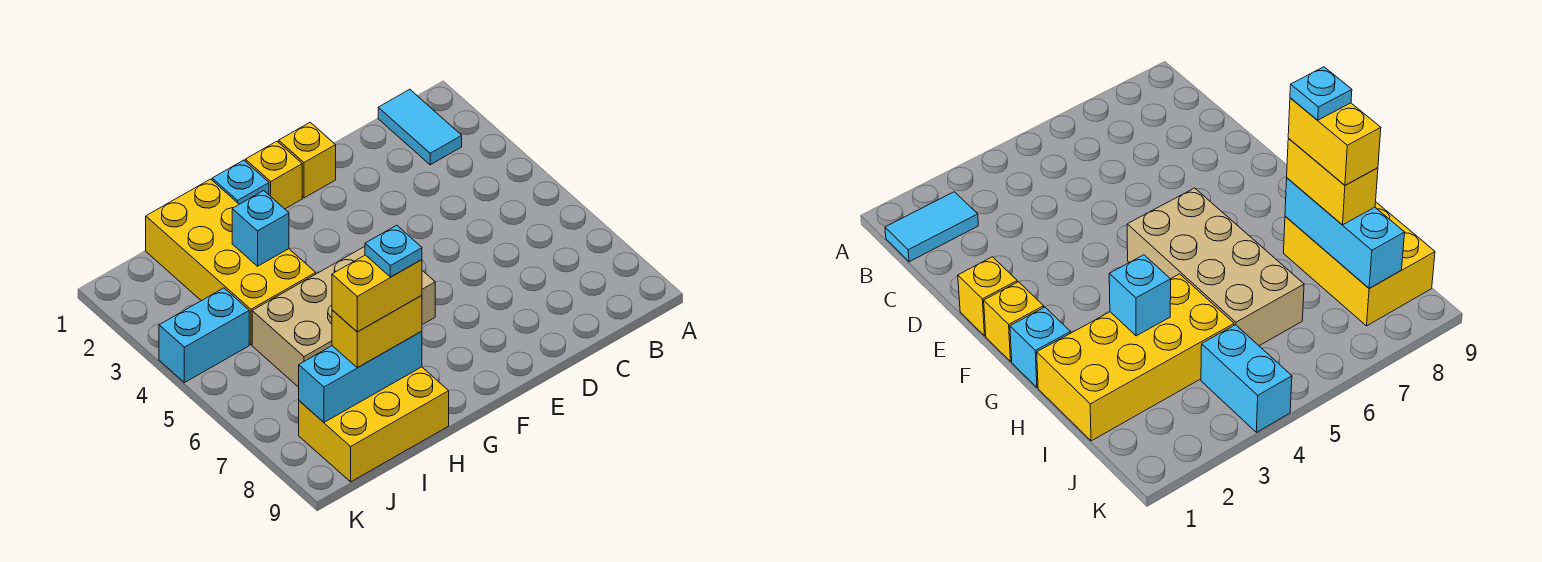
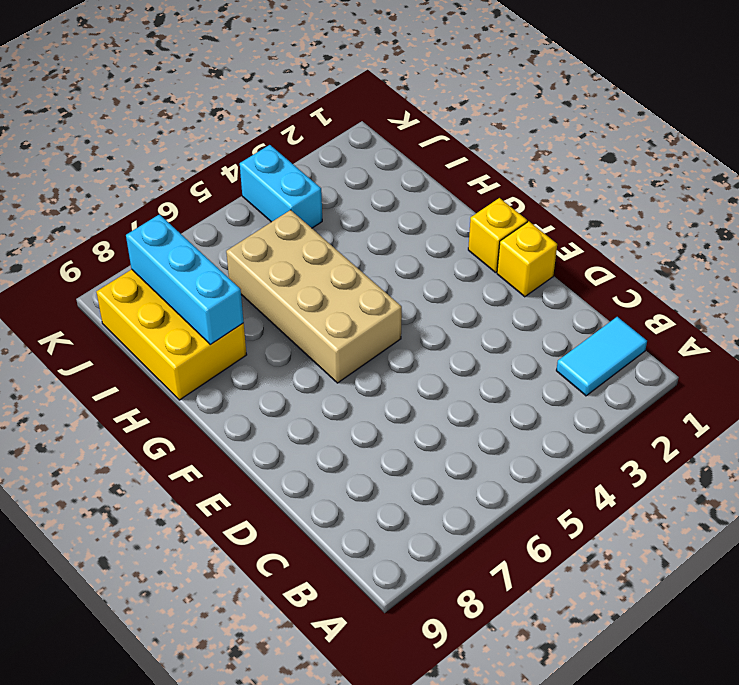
none -> cyan 1x1 brick [212,160,269,204]
none -> yellow 2x4 brick [146,179,316,345]
none -> cyan 1x1 brick [232,191,289,266]

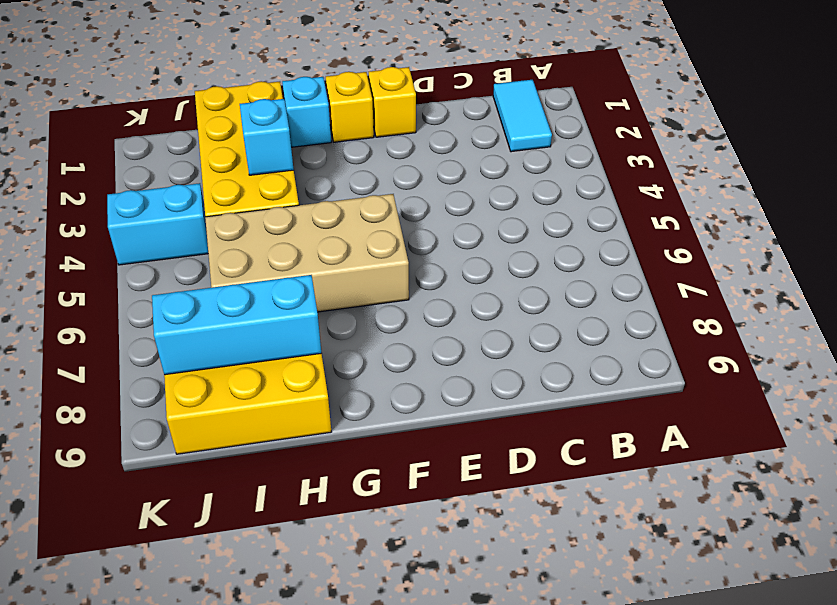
none -> yellow 1x2 brick [332,296,422,368]
none -> yellow 1x2 brick [332,255,422,332]
none -> cyan 1x1 plate [365,225,422,277]

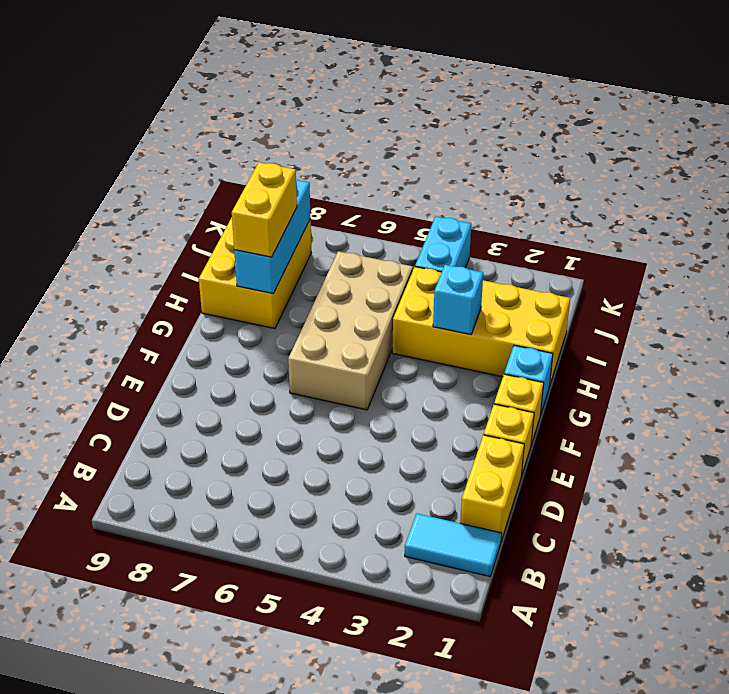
yellow 1x2 brick [460,435,524,541] -> yellow 1x2 brick moved to [332,255,422,332]
none -> cyan 1x1 plate [365,225,422,277]

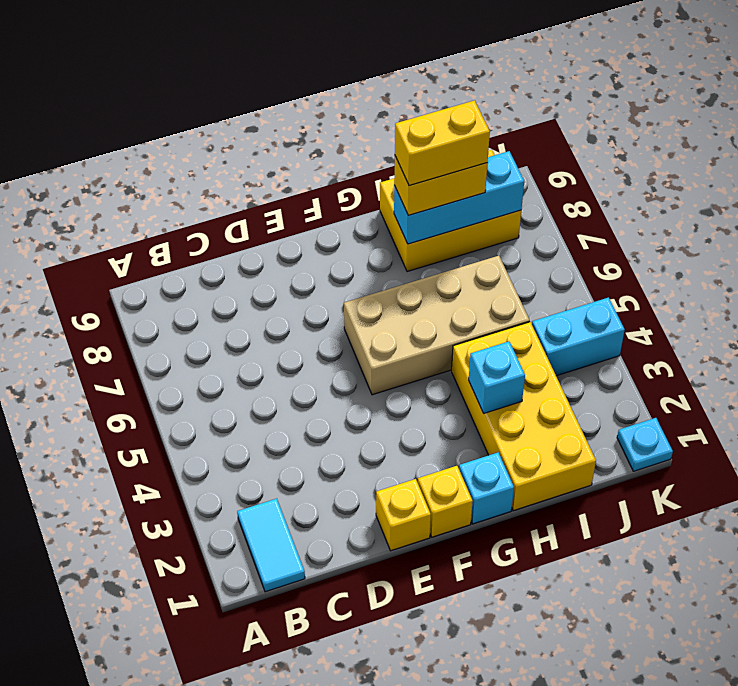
cyan 1x1 plate [617,418,673,471] -> cyan 1x1 plate moved to [365,225,422,277]

